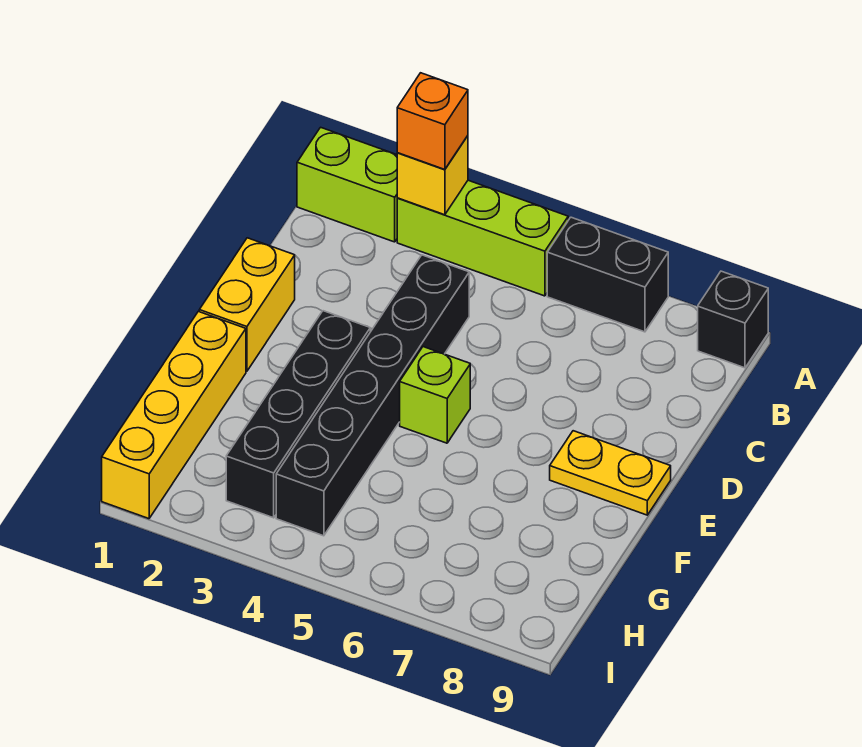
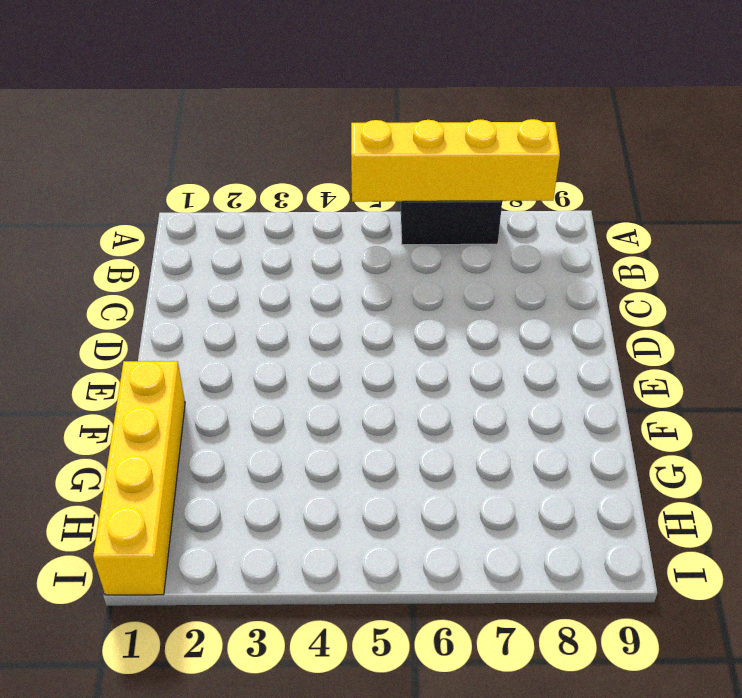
yellow 1x4 brick [351,119,560,202] -> none
none -> lime 1x2 brick [297,127,397,242]
none -> lime 1x3 brick [397,180,568,296]
none -> black 1x1 brick [698,271,768,368]

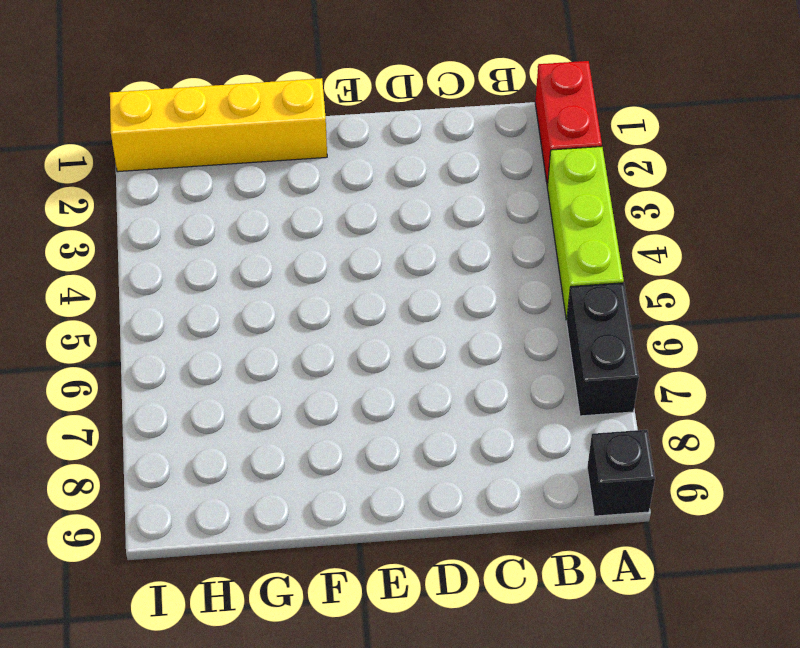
red 1x2 brick [535,61,602,186] -> lime 1x2 brick [297,127,397,242]
none -> black 1x6 brick [276,255,469,536]
none -> yellow 1x2 brick [199,238,295,371]
none -> black 1x4 brick [226,311,370,518]

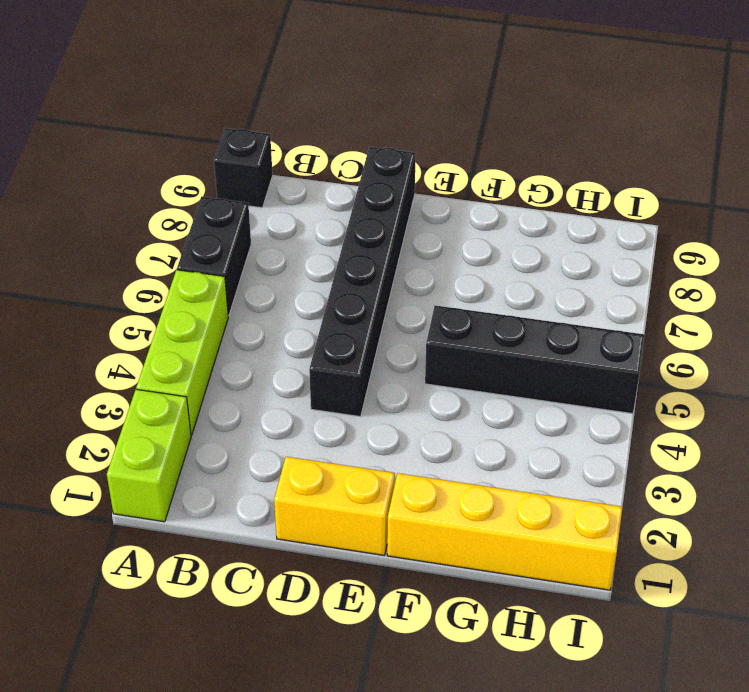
black 1x6 brick [309,147,416,417] -> black 1x6 brick turned to [276,255,469,536]
black 1x4 brick [425,306,644,414] -> black 1x4 brick moved to [226,311,370,518]
none -> lime 1x1 brick [400,347,470,443]
none -> yellow 1x2 plate [550,431,671,515]
none -> yellow 1x1 brick [397,136,468,215]

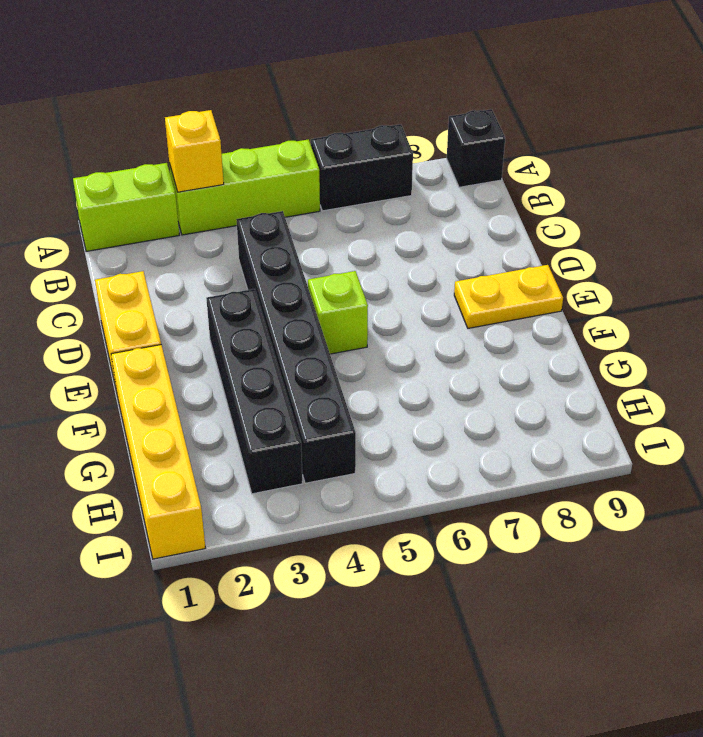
none -> orange 1x1 brick [397,73,468,170]

